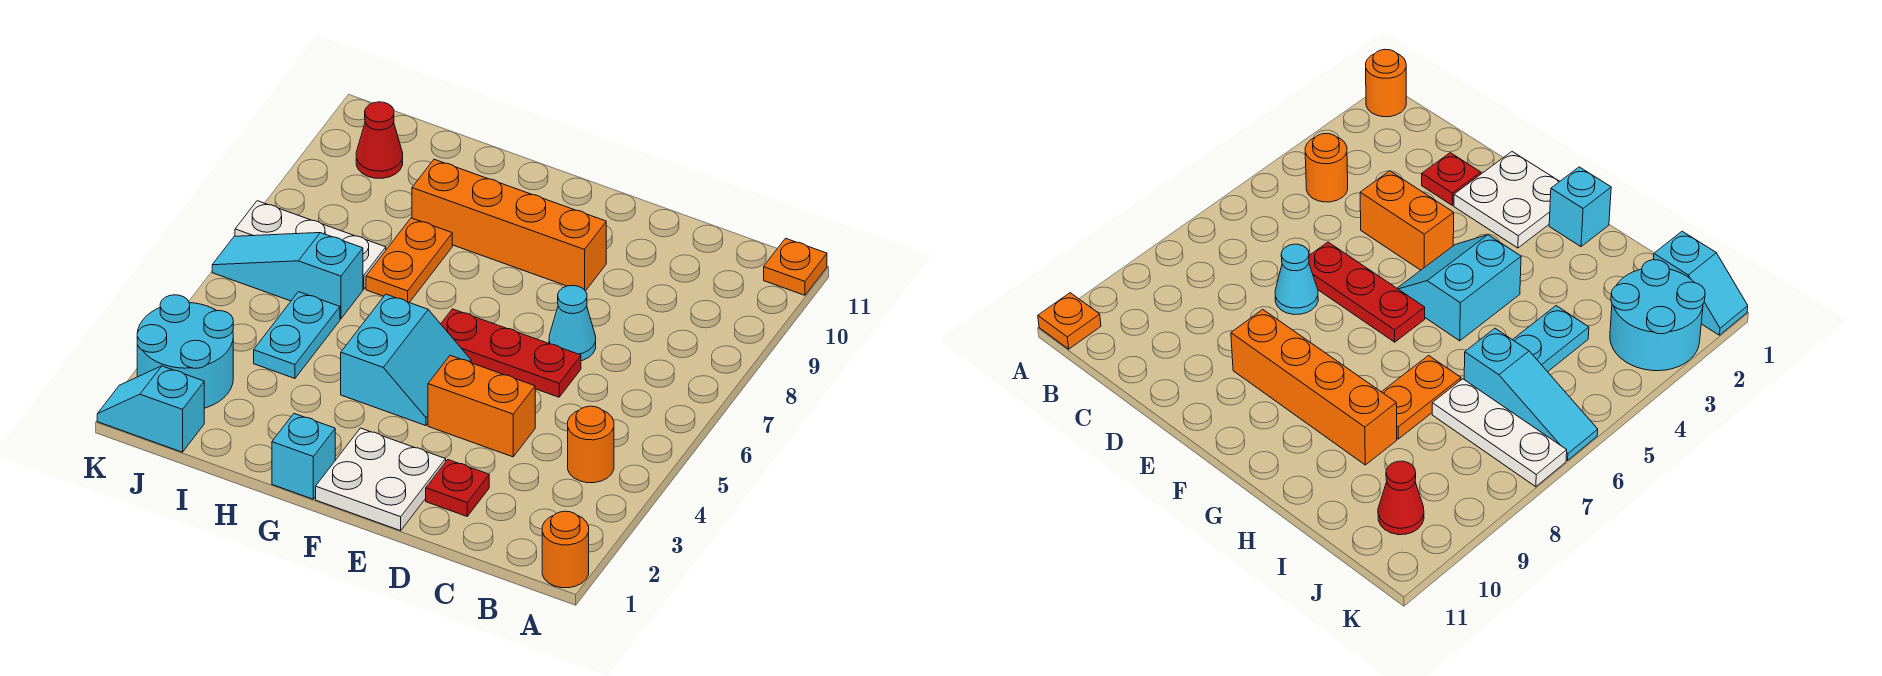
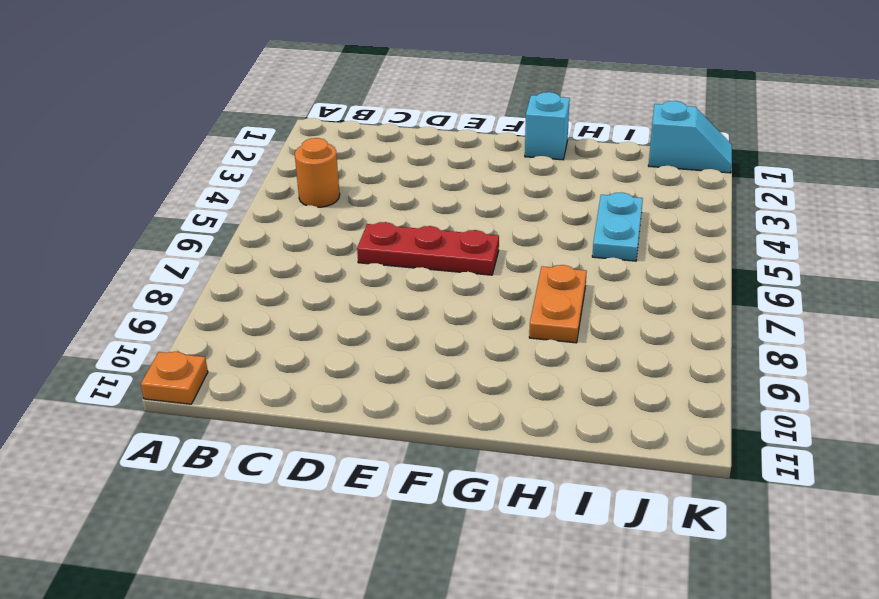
none -> orange 1x1 round brick [542,511,589,588]
none -> red 1x1 plate [426,460,489,516]
none -> orange 1x2 brick [428,355,535,457]

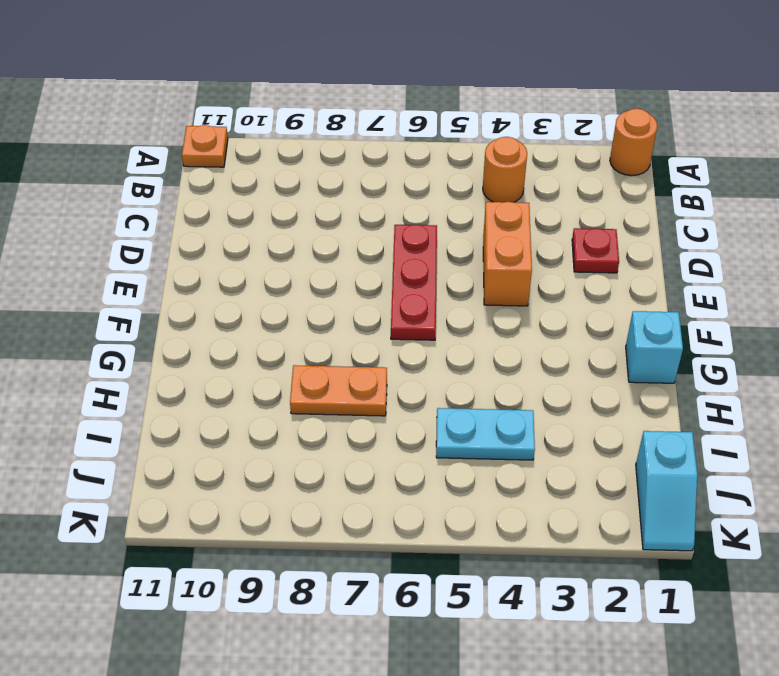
none -> cyan 1x1 cone [549,286,596,361]
none -> white 2x2 plate [316,428,446,531]
none -> orange 1x4 brick [412,159,606,291]

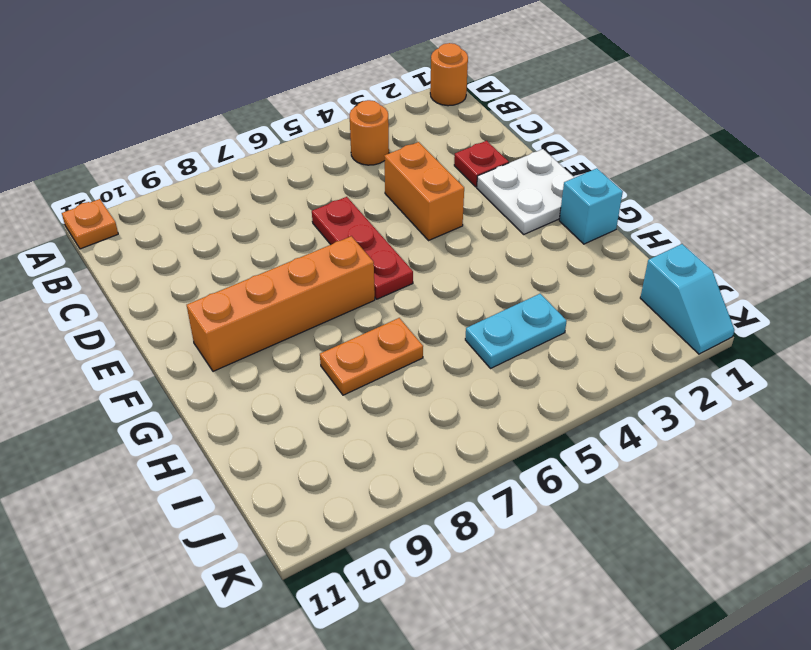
orange 1x4 brick [187,236,375,371] -> orange 1x4 brick turned to [412,159,606,291]
none -> cyan 1x1 cone [549,286,596,361]
none -> cyan 2x2 slope [341,294,471,426]
none -> cyan 1x3 slope [212,233,363,319]

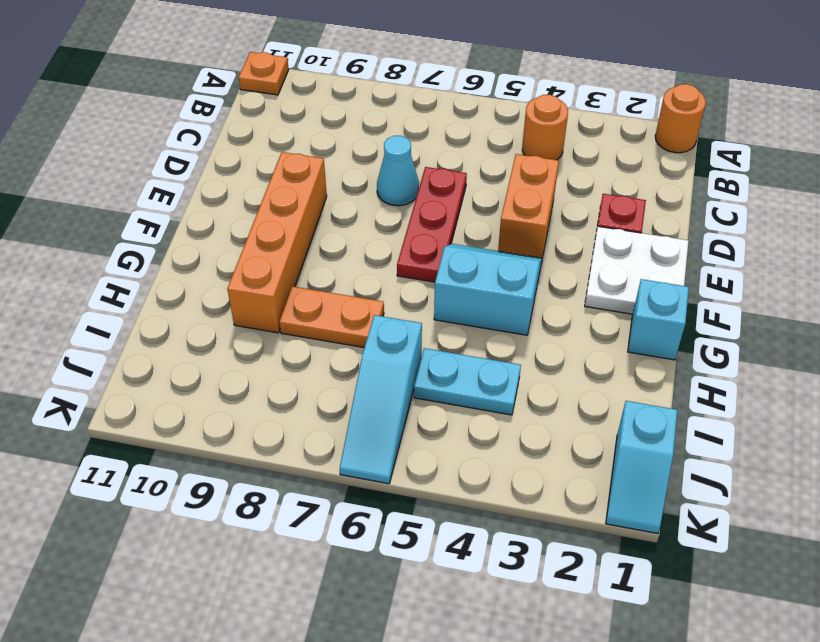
none -> white 1x3 plate [235,201,386,289]
none -> cyan 2x2 round brick [137,295,233,408]
none -> red 1x1 cone [356,102,403,178]

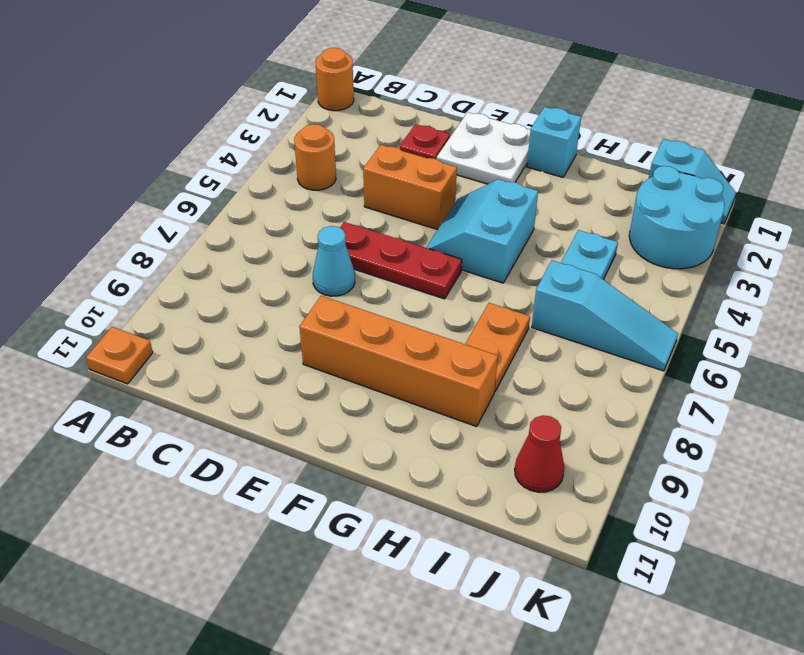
none -> white 1x3 plate [235,201,386,289]

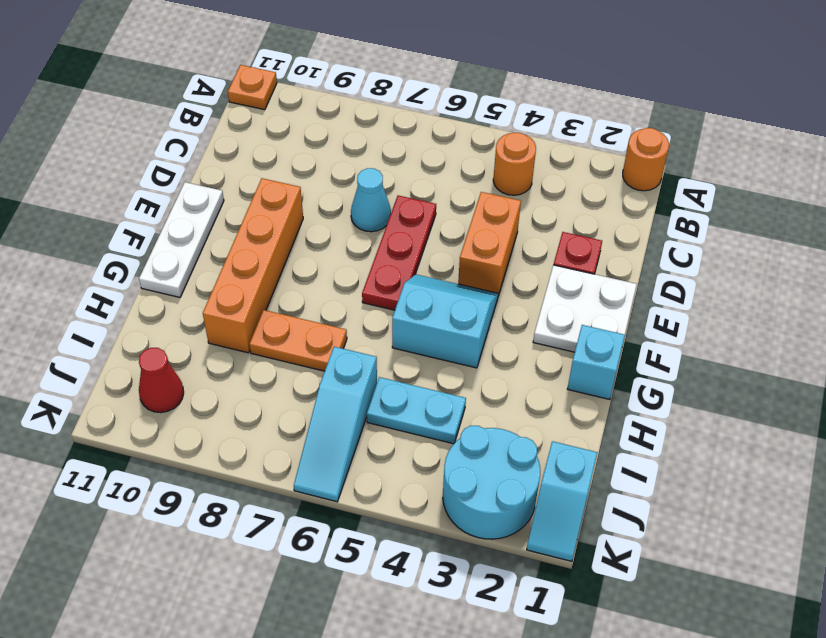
white 1x3 plate [139,182,224,297] -> white 1x3 plate moved to [235,201,386,289]

